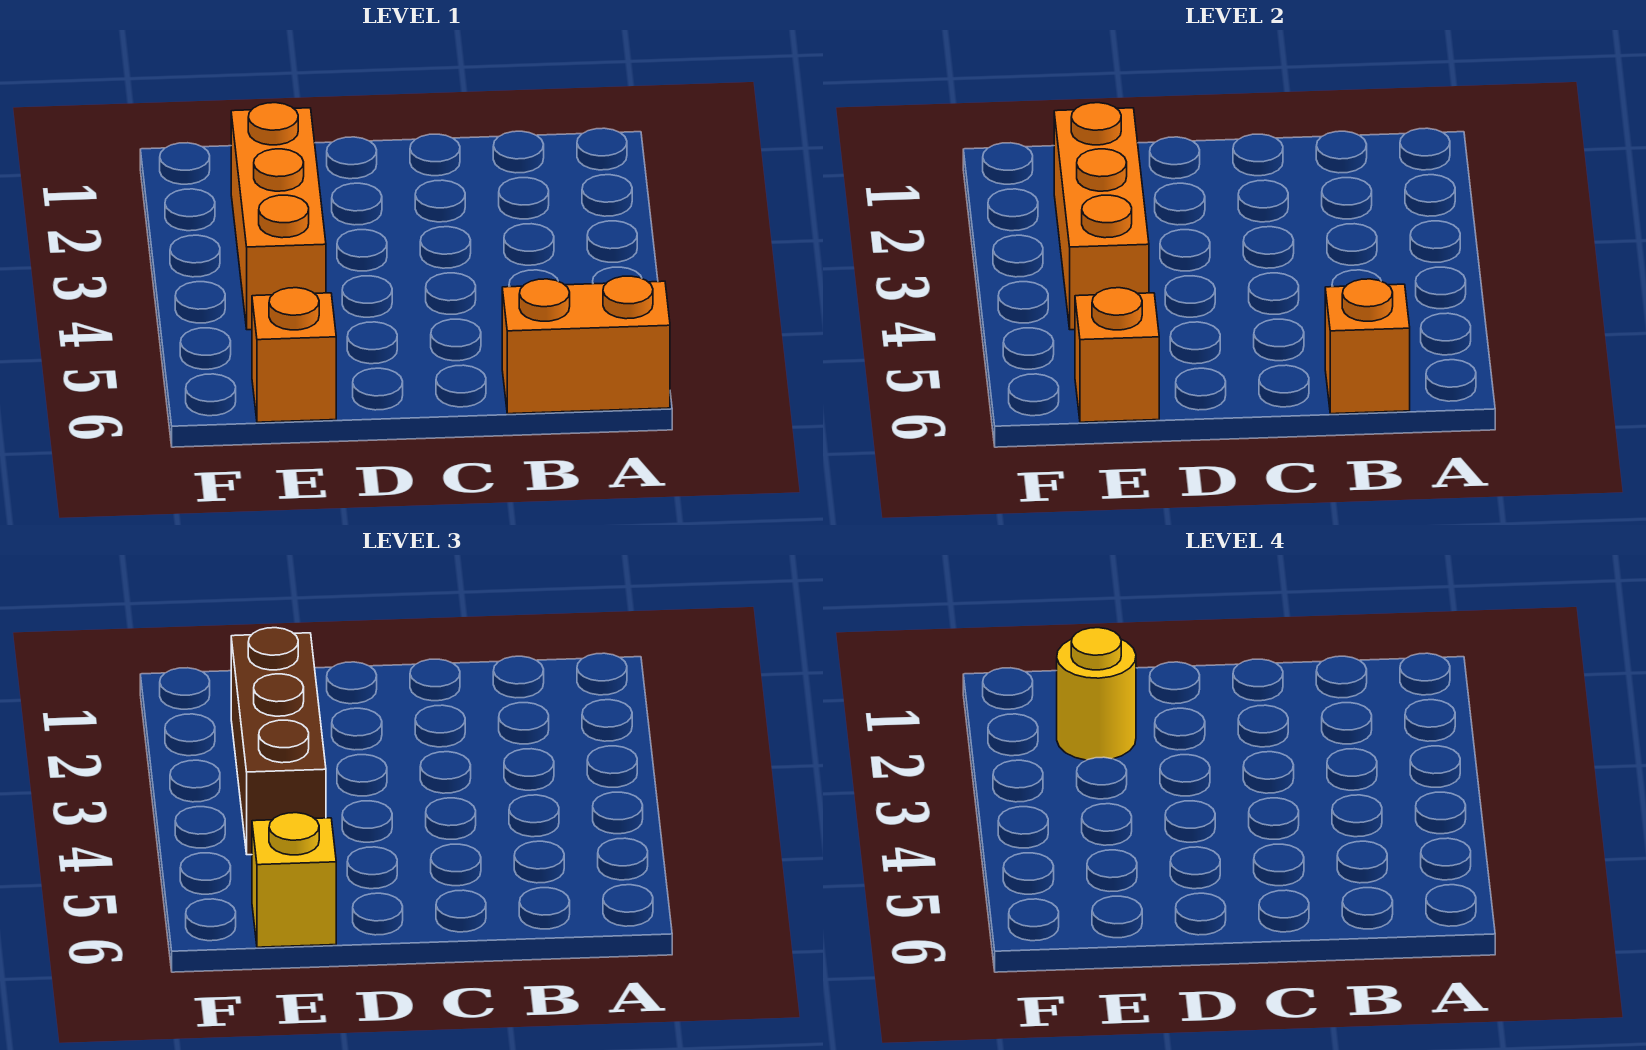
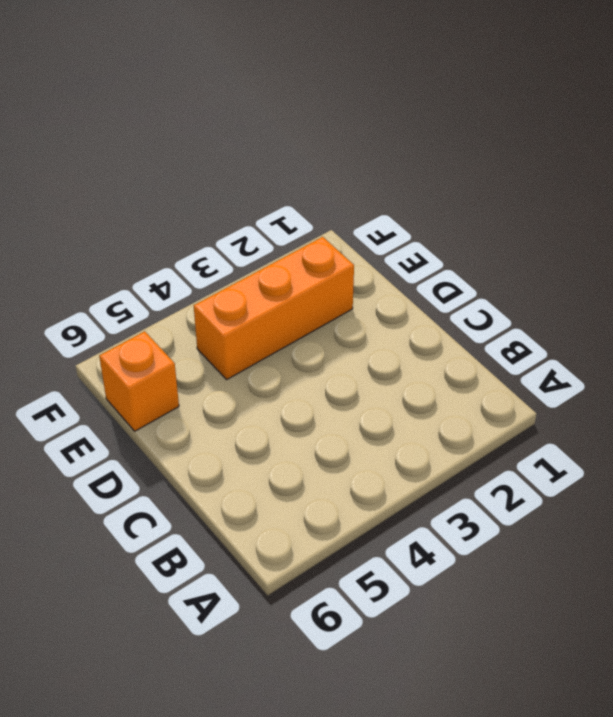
none -> orange 1x2 brick [502,276,670,414]
none -> orange 1x1 brick [1325,279,1410,414]

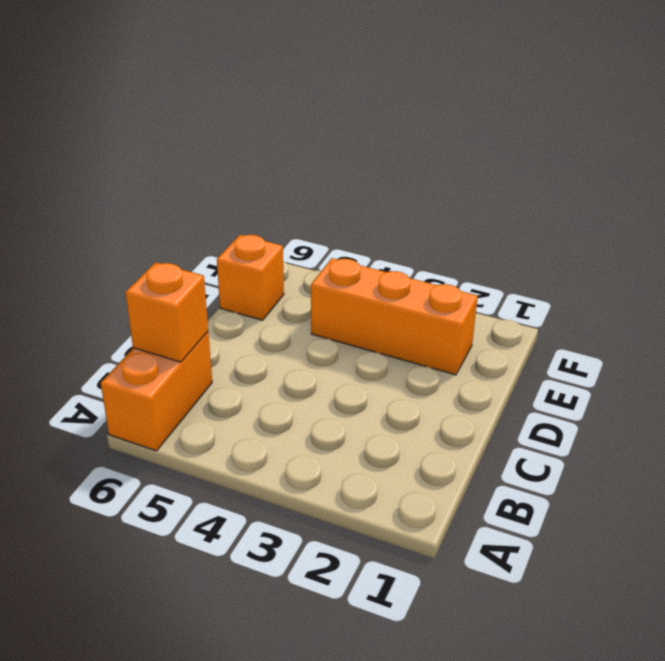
none -> orange 1x3 brick [1054,103,1149,330]
none -> orange 1x1 brick [1075,288,1159,422]

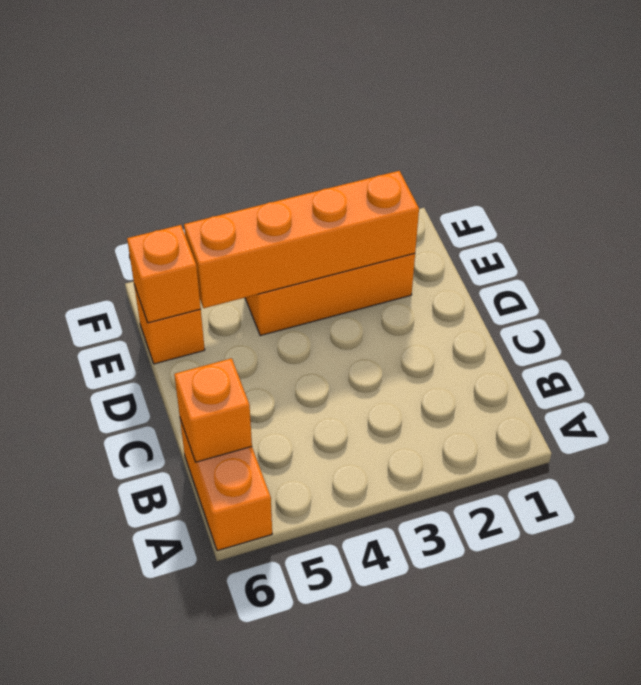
orange 1x4 brick [184,171,419,308] -> orange 1x3 brick [1054,103,1149,330]
none -> brown 1x3 brick [231,628,326,855]
none -> yellow 1x1 brick [252,813,336,947]

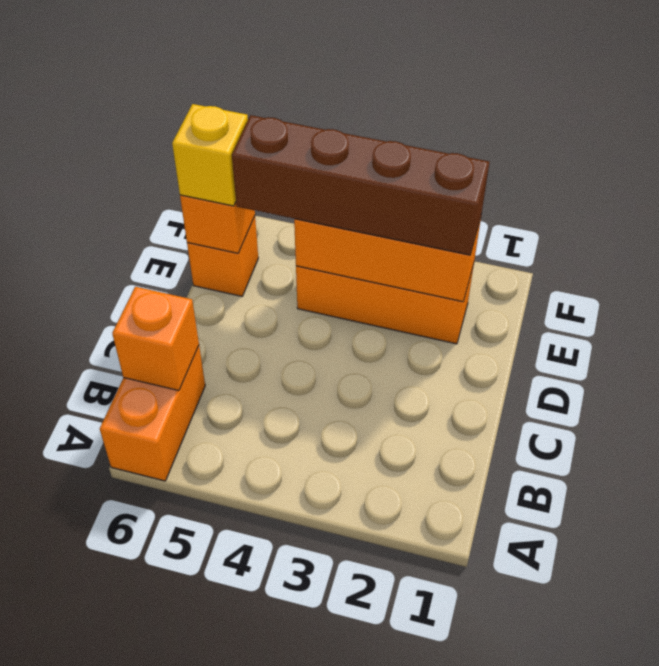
brown 1x4 brick [232,115,489,255] -> brown 1x3 brick [231,628,326,855]
none -> yellow 1x1 round brick [1057,628,1136,760]

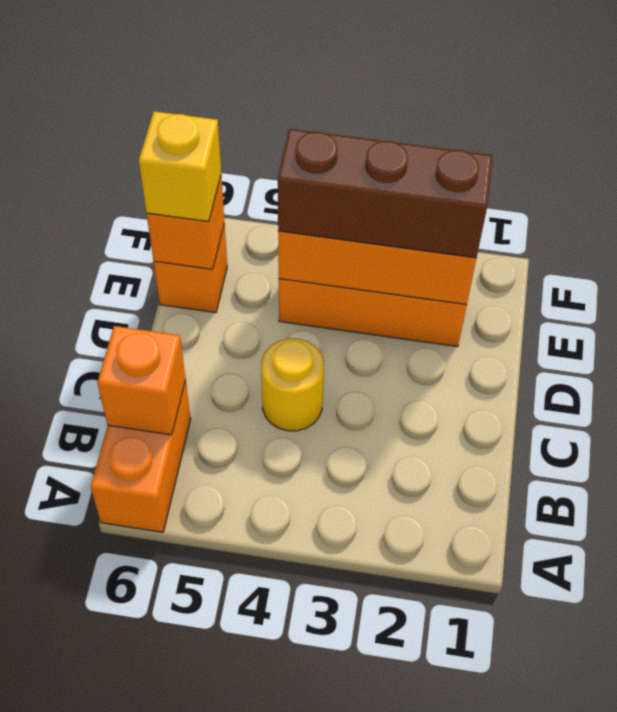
yellow 1x1 round brick [261,338,324,431] -> yellow 1x1 round brick moved to [1057,628,1136,760]

